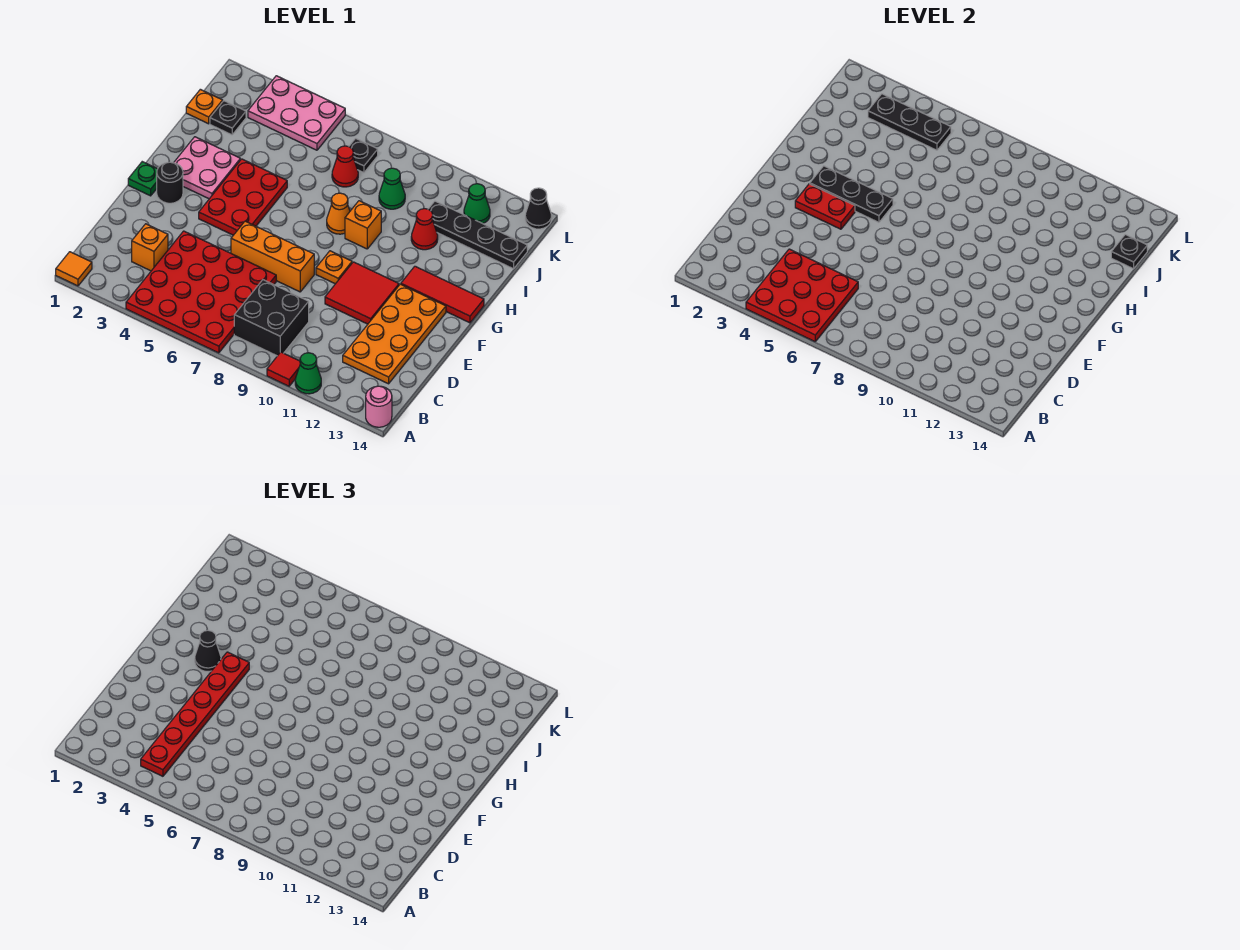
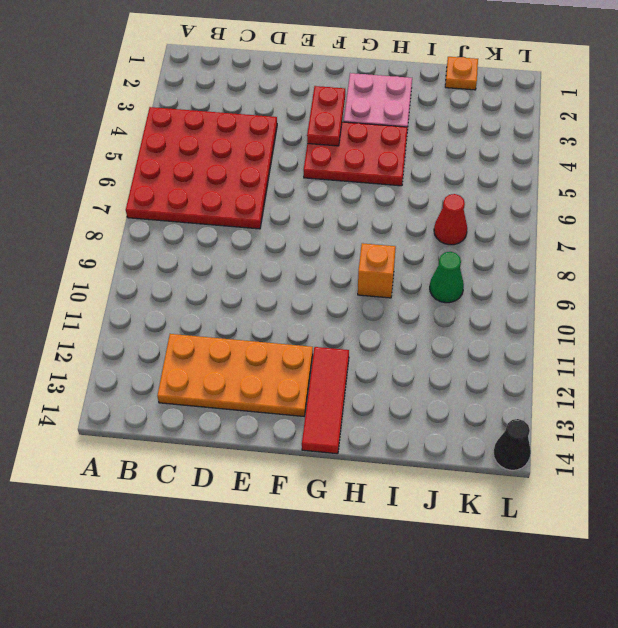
none -> orange 1x1 tile [56,252,92,286]
none -> red 1x1 tile [267,352,300,386]
none -> green 1x1 cone [295,353,321,394]
none -> pink 1x1 round brick [366,386,392,427]

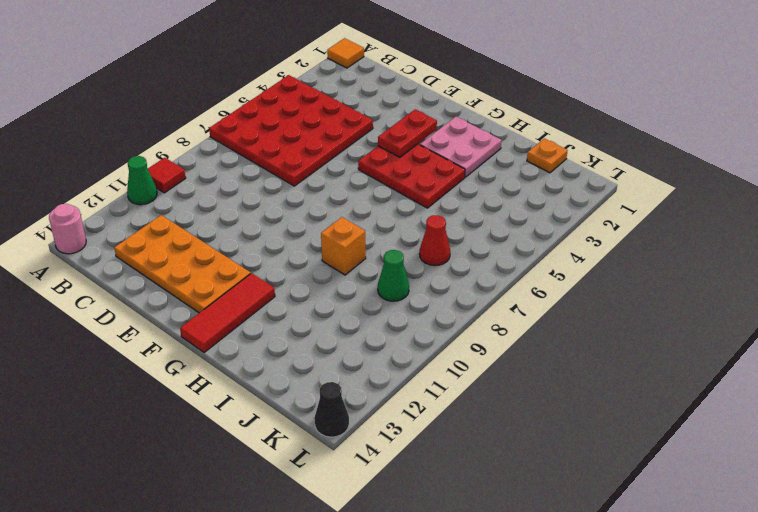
none -> black 2x2 brick [234,280,309,356]
none -> orange 1x1 brick [132,224,168,271]
none -> orange 1x3 brick [231,221,314,292]
none -> red 2x2 tile [325,262,399,324]

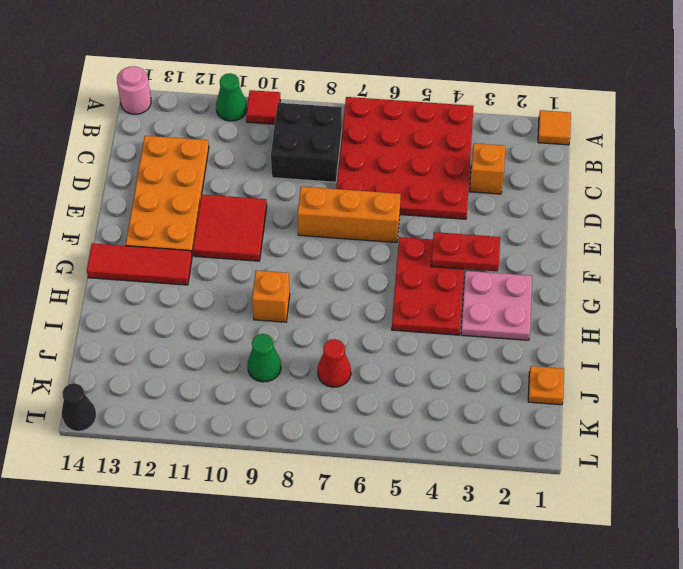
none -> green 1x1 plate [128,162,157,196]
none -> black 1x1 round brick [157,162,183,203]
none -> orange 1x1 plate [316,251,352,284]
none -> orange 1x1 cone [327,193,350,234]

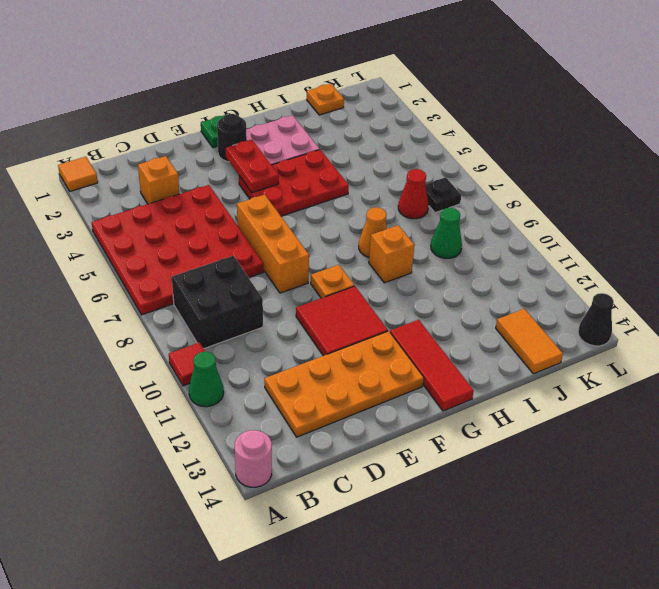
orange 1x2 tile [496,309,563,374] -> black 1x4 plate [429,201,527,269]
none -> red 1x1 cone [411,209,438,250]
none -> black 1x1 plate [210,101,246,135]
none -> pink 2x3 plate [248,76,345,150]
none -> green 1x1 cone [464,184,490,224]

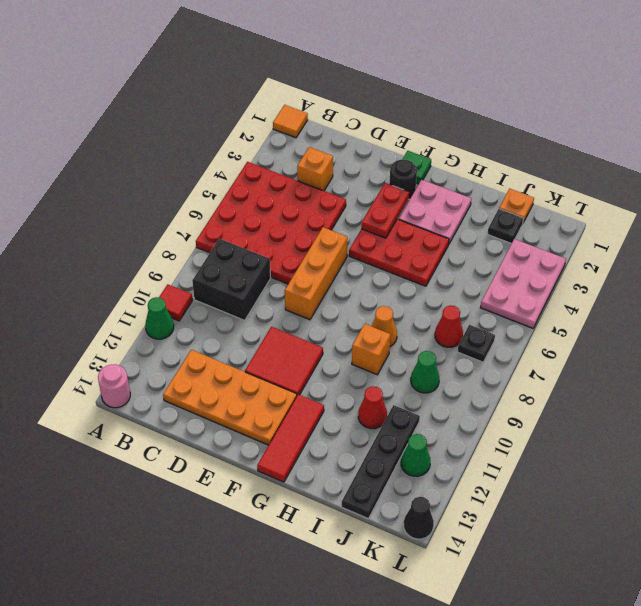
none -> orange 1x1 plate [316,251,352,284]
none -> red 3x3 plate [746,249,858,342]
none -> black 1x3 plate [810,166,893,222]
none -> black 1x1 plate [1111,235,1147,269]

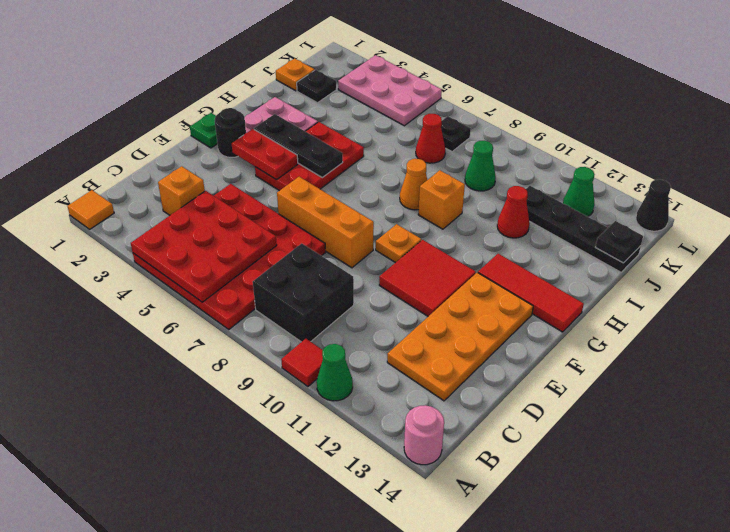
none -> black 1x3 plate [868,94,951,150]
none -> red 1x6 plate [141,652,249,776]
none -> black 1x1 cone [195,630,221,671]

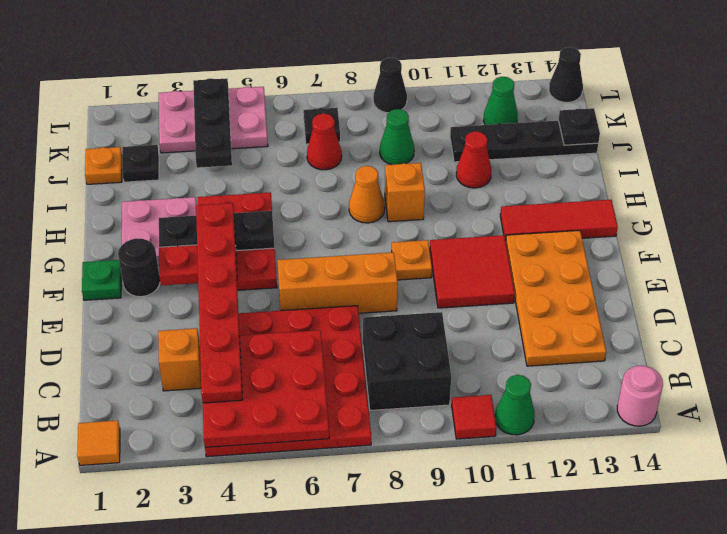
black 1x3 plate [193,78,232,168] -> black 1x3 plate turned to [868,94,951,150]
black 1x1 cone [373,58,407,113] -> black 1x1 cone moved to [195,630,221,671]

